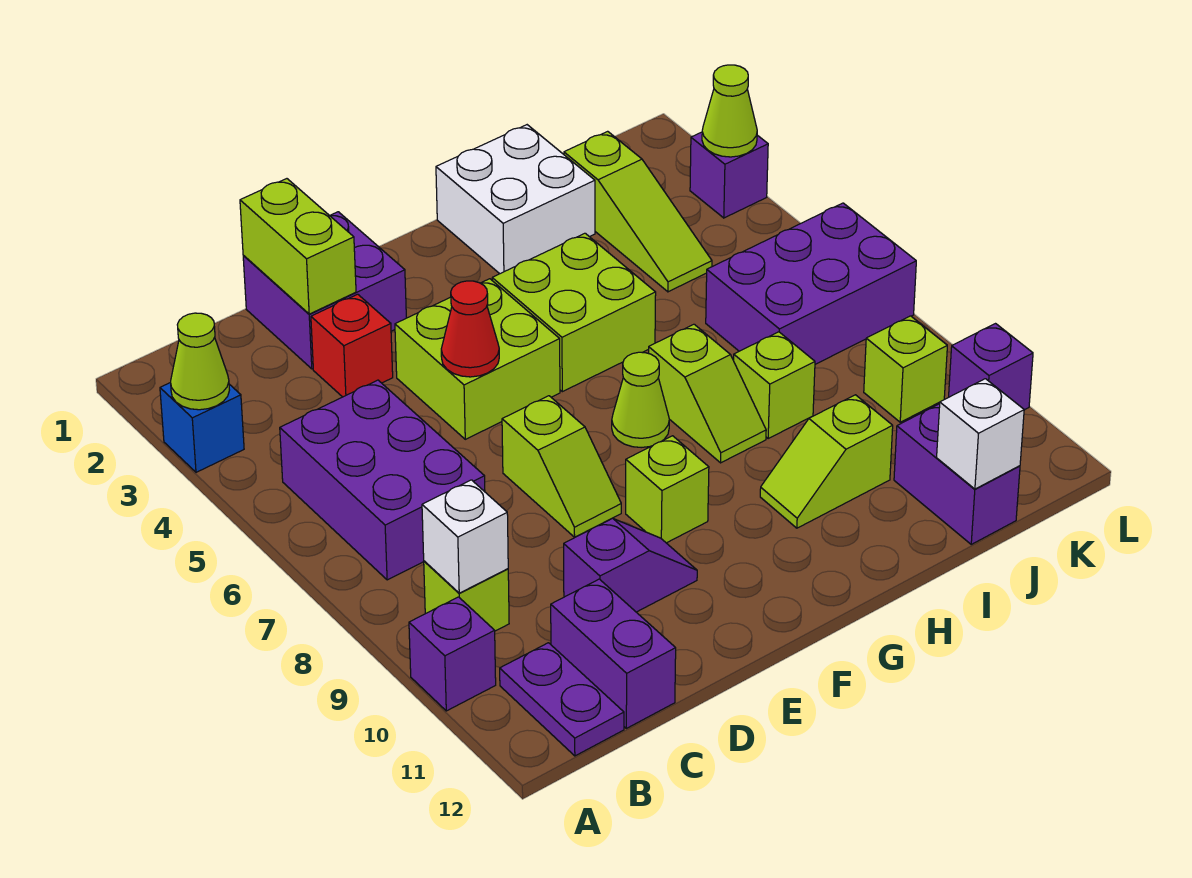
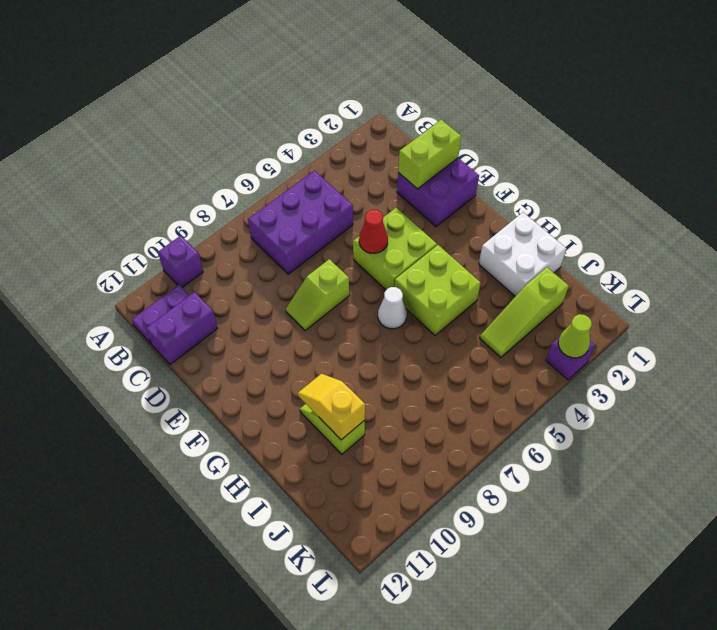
white 1x1 cone [378,287,407,329] -> none
yellow 1x2 slope [298,374,365,440] -> none
none -> blue 1x1 brick [160,382,244,472]
none -> lime 1x1 brick [424,561,509,631]
none -> red 1x1 brick [311,294,393,397]
none -> purple 1x2 slope [564,518,697,612]

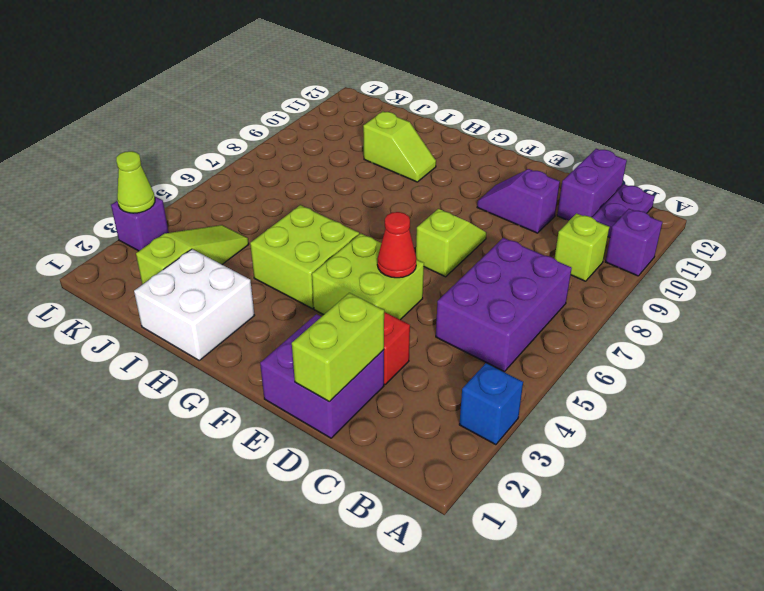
none -> lime 1x1 brick [626,436,709,543]
none -> lime 1x1 cone [612,352,669,448]
none -> lime 1x2 slope [649,324,766,463]
none -> lime 1x1 brick [734,332,815,438]

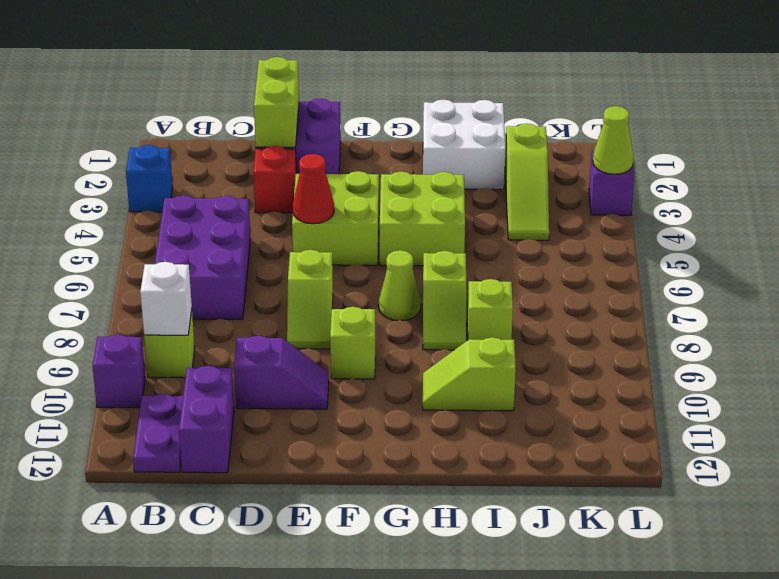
none -> purple 2x3 brick [706,203,916,364]
none -> purple 1x2 brick [894,404,1020,544]
none -> lime 1x1 brick [864,316,947,422]
none -> purple 1x1 brick [949,324,1033,410]

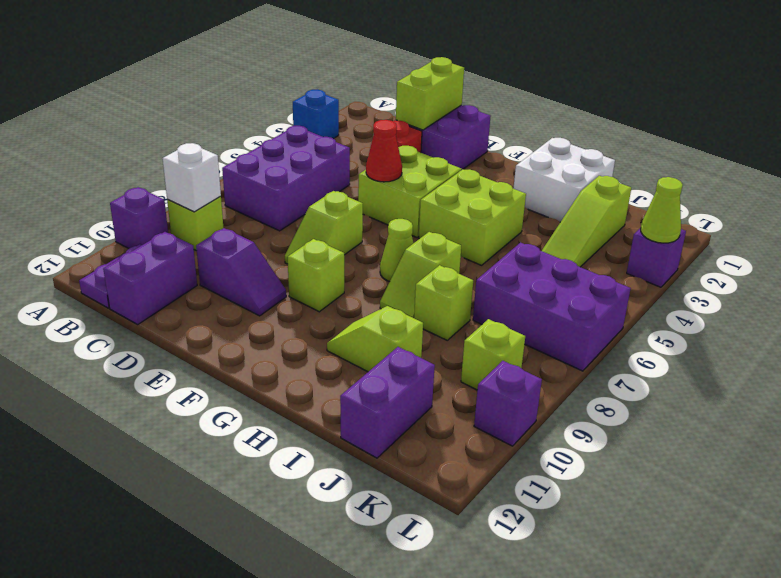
none -> lime 1x1 cone [171,313,229,410]
none -> white 1x1 brick [937,379,1024,489]

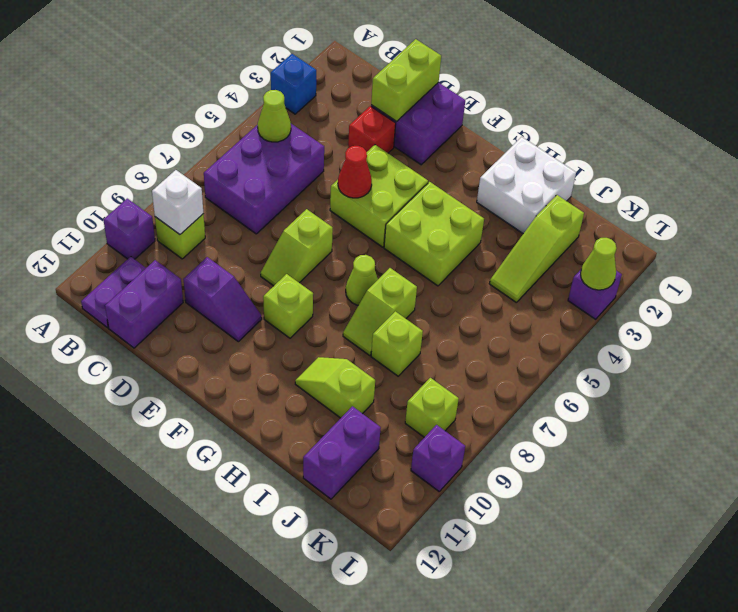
lime 1x1 cone [258,90,291,142] -> lime 1x1 cone moved to [171,313,229,410]
none -> purple 2x3 brick [706,203,916,364]
none -> white 1x1 brick [937,379,1024,489]

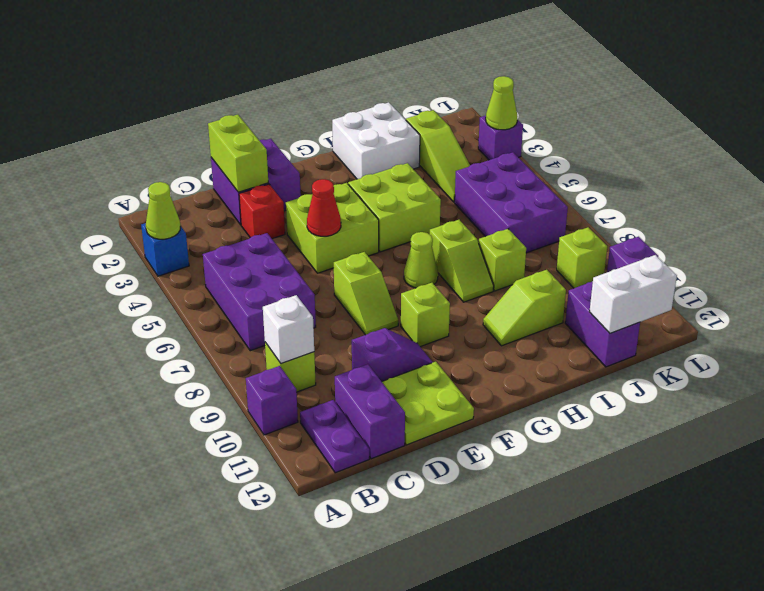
lime 2x2 plate [382,362,474,445] -> none
purple 2x3 brick [455,152,568,253] -> purple 2x3 brick turned to [706,203,916,364]
white 1x2 brick [589,255,677,333] -> white 1x1 brick [937,379,1024,489]

